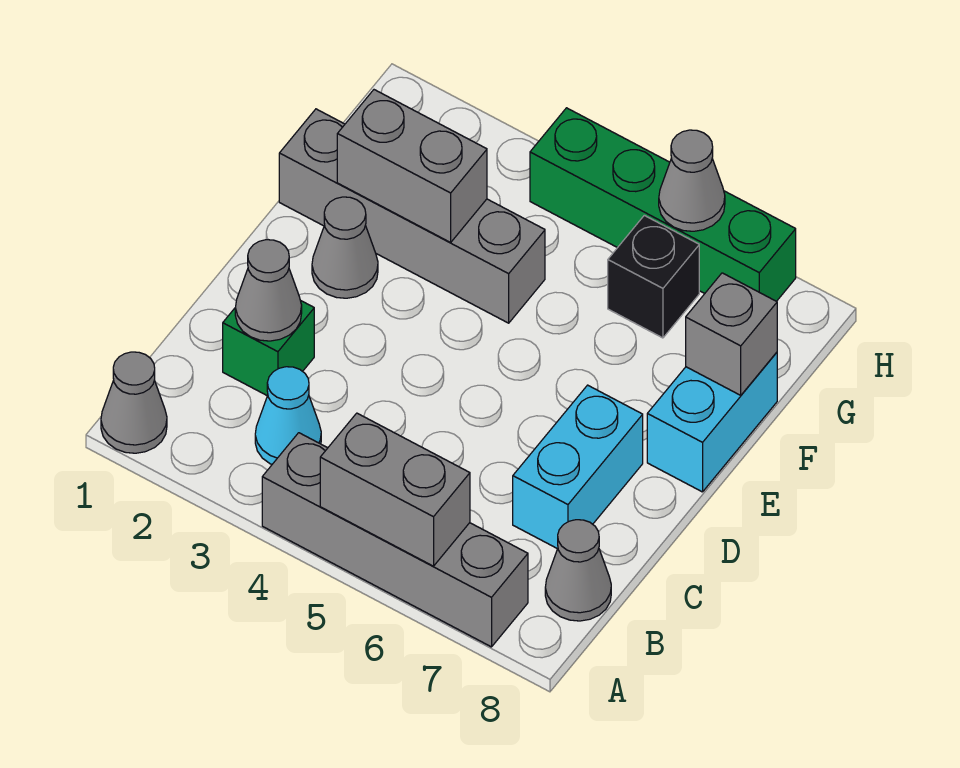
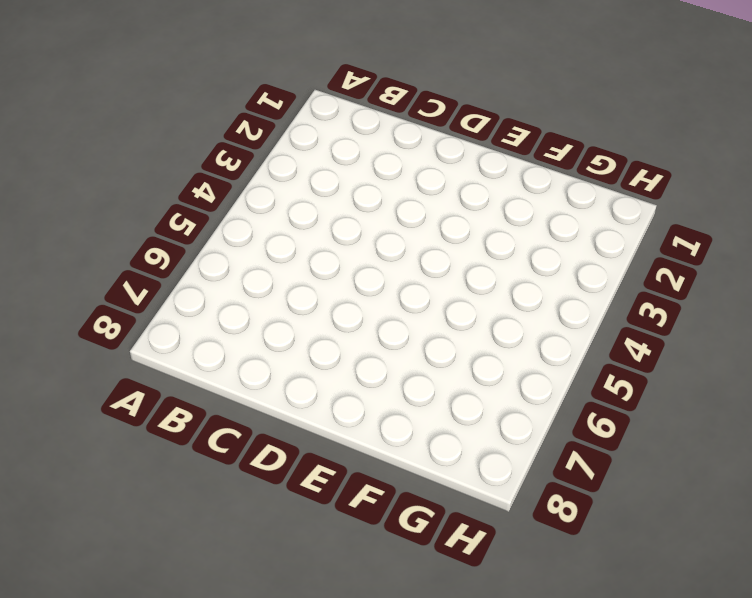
none -> grey 1x1 cone [101,352,167,453]
none -> grey 1x4 brick [262,433,528,647]
none -> cyan 1x1 cone [255,367,321,464]

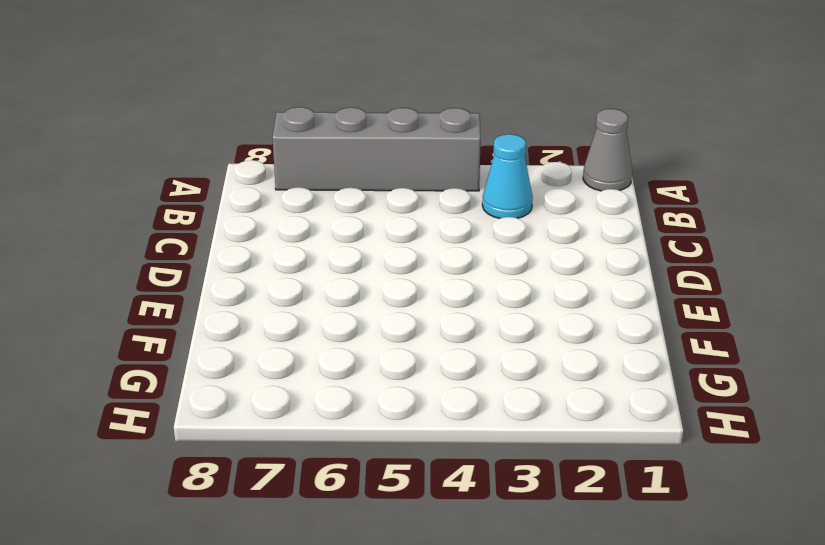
none -> grey 1x1 cone [545,520,611,621]
none -> green 1x1 brick [223,300,314,396]
none -> cyan 1x2 brick [513,385,643,549]

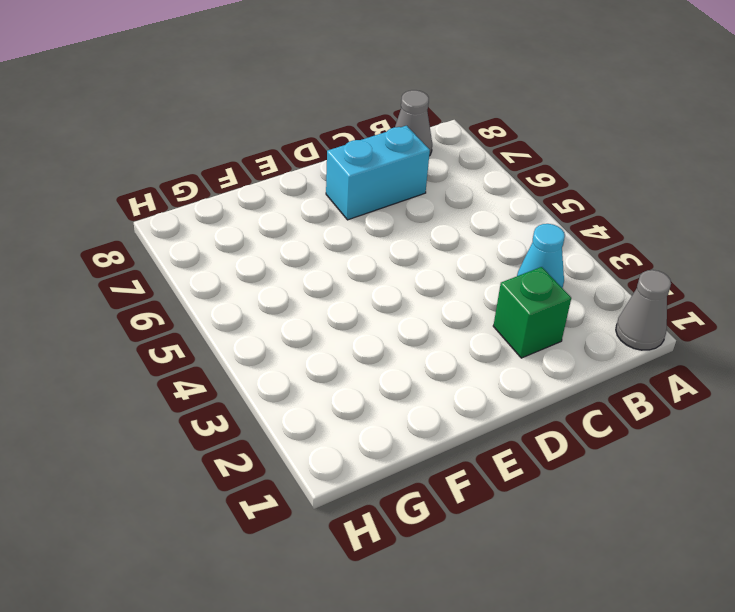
none -> grey 1x4 brick [262,433,528,647]
none -> grey 1x1 cone [312,197,378,298]
none -> cyan 1x2 brick [647,352,777,492]

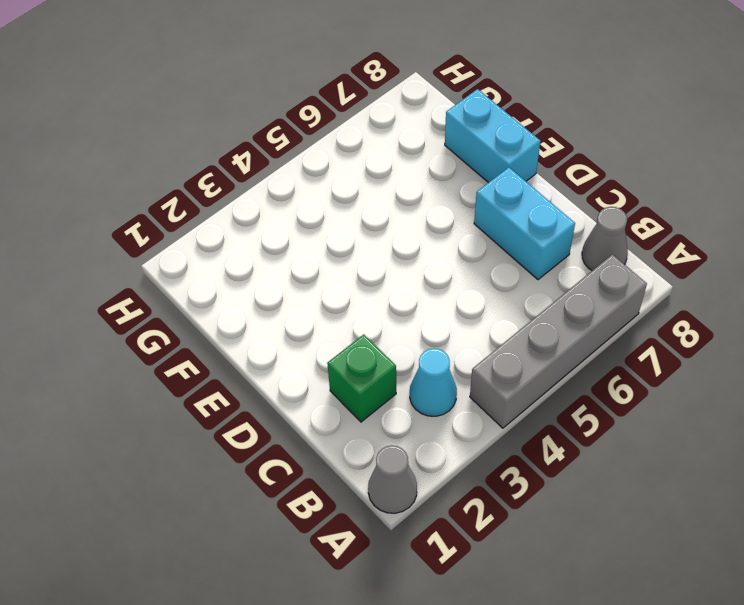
none -> grey 1x1 cone [312,197,378,298]
none -> grey 1x4 brick [279,109,545,323]
none -> black 1x1 brick [608,215,699,338]

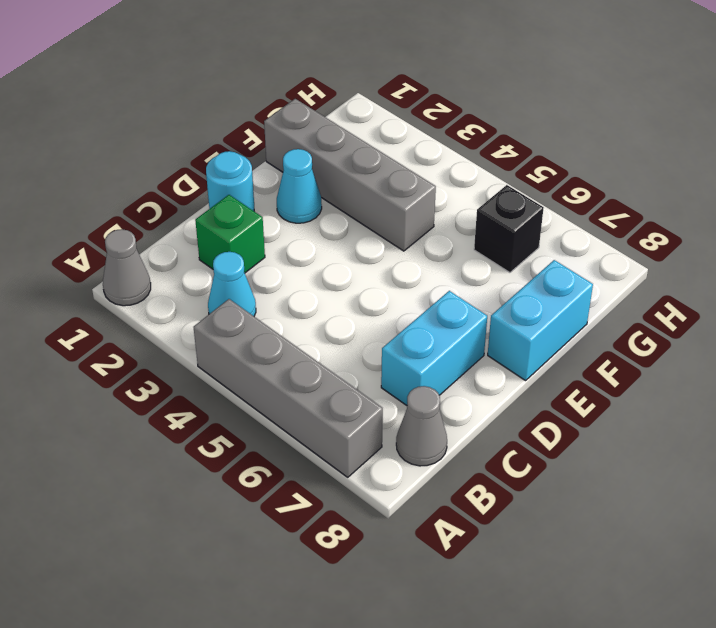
cyan 1x1 round brick [206,151,254,211] -> none
cyan 1x1 cone [277,149,322,223] -> grey 1x1 cone [312,197,378,298]
none -> green 1x4 brick [530,108,796,301]
none -> grey 1x2 brick [320,413,470,566]
none -> grey 1x1 cone [235,240,302,341]

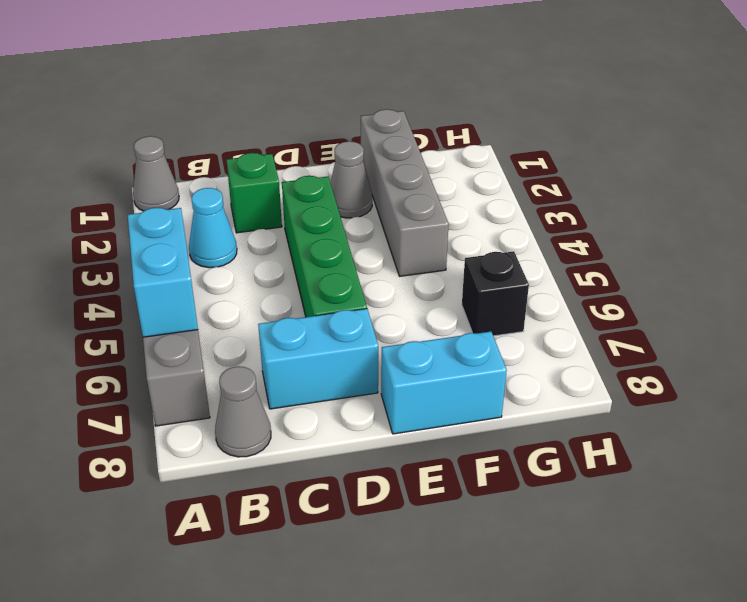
cyan 1x2 brick [128,208,198,337] -> grey 1x2 brick [320,413,470,566]
green 1x4 brick [282,175,367,317] -> green 1x4 brick moved to [530,108,796,301]
none -> grey 1x1 cone [235,240,302,341]
none -> grey 1x2 brick [337,90,487,242]
none -> grey 1x1 brick [686,273,777,395]

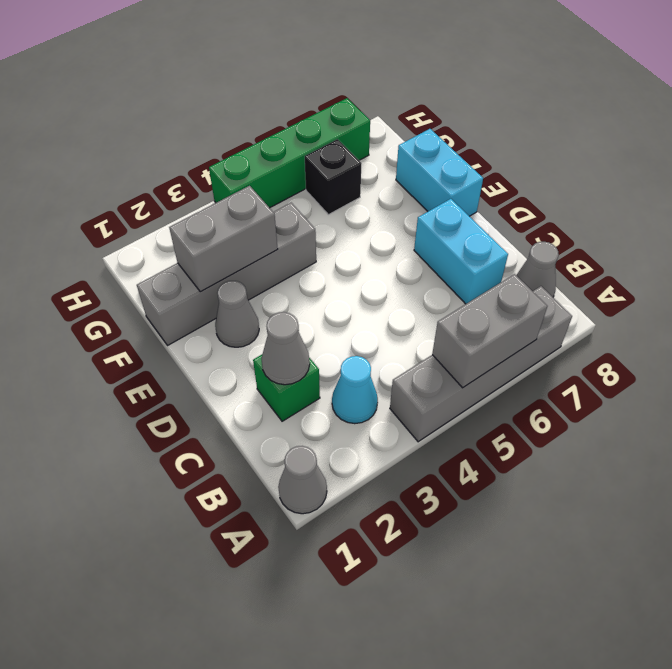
none -> grey 1x1 brick [686,273,777,395]
none -> grey 1x1 cone [659,130,725,231]

